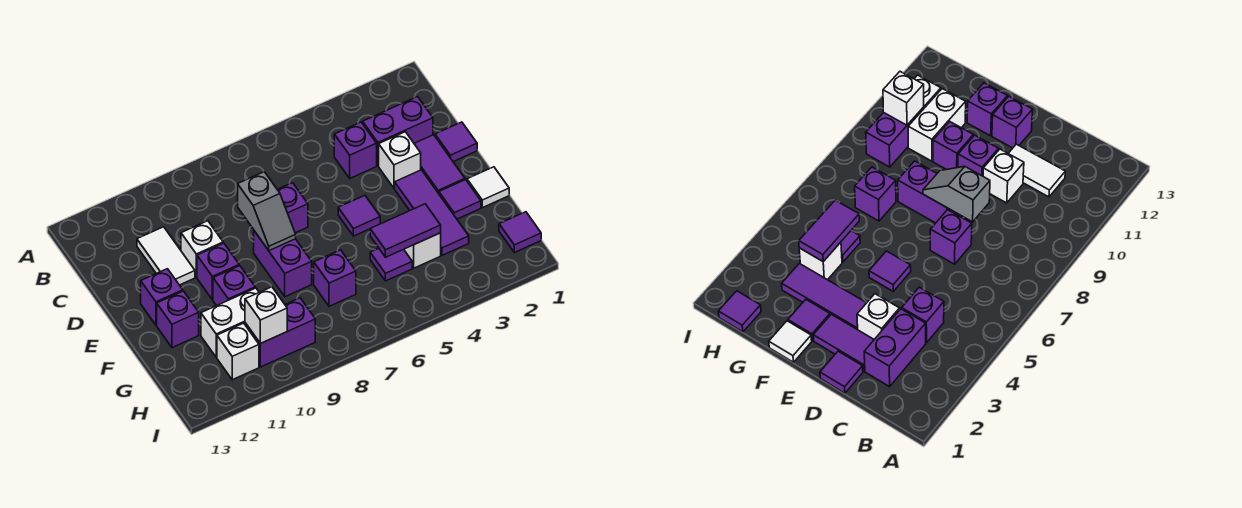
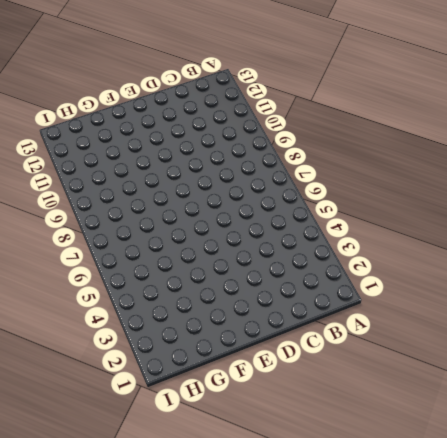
none -> purple 1x2 brick [363,97,433,166]
none -> purple 1x1 brick [334,122,377,178]
none -> white 1x2 tile [137,227,195,285]

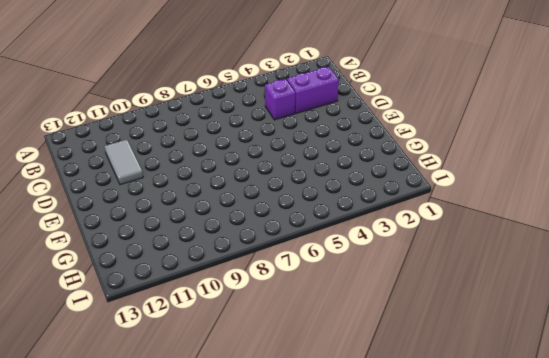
grey 1x2 tile [104,139,143,185] -> white 1x2 tile [137,227,195,285]
none -> purple 1x1 tile [435,122,477,162]
none -> purple 1x2 tile [414,135,465,194]
none -> white 1x1 brick [379,132,421,188]

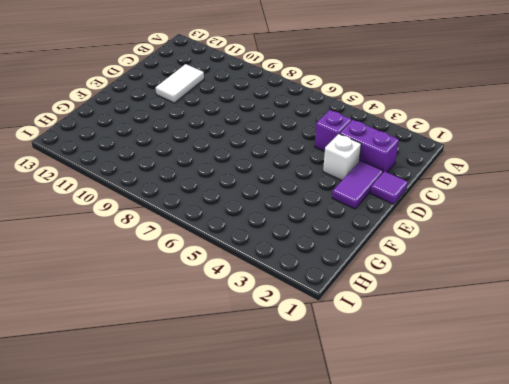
none -> purple 1x1 brick [277,183,308,233]
none -> white 1x1 brick [181,221,223,277]
none -> purple 1x3 tile [395,170,469,255]

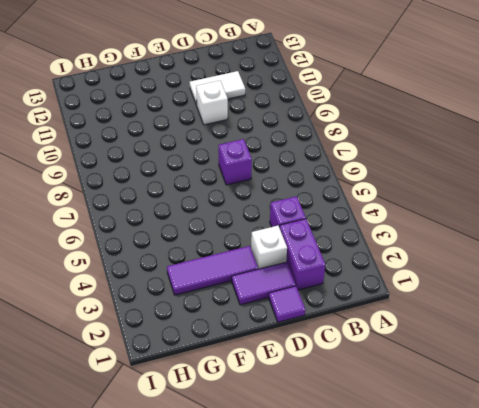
none -> purple 1x1 tile [338,195,380,236]
none -> purple 1x2 brick [254,231,312,297]
none -> purple 1x1 brick [197,243,239,300]

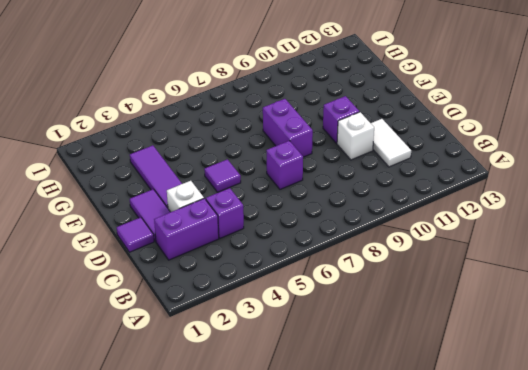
none -> purple 1x1 brick [141,269,183,325]
none -> white 1x1 tile [467,167,509,208]
none -> purple 1x1 tile [439,180,481,219]

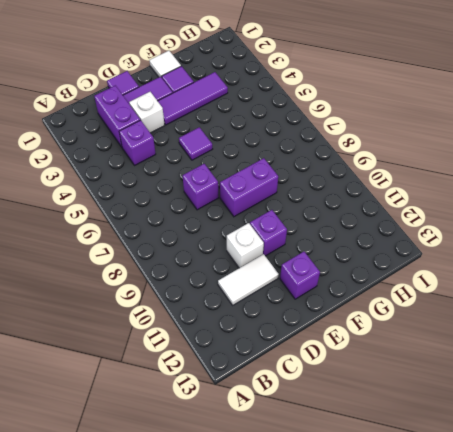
none -> purple 1x1 brick [213,266,255,306]
none -> purple 1x1 brick [157,291,199,348]
none -> white 1x1 brick [404,233,441,268]

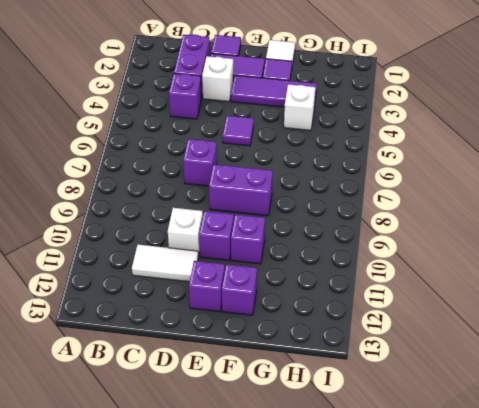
none -> purple 1x1 tile [370,248,412,281]
none -> purple 1x1 brick [314,250,356,306]
none -> white 1x2 brick [201,288,259,357]

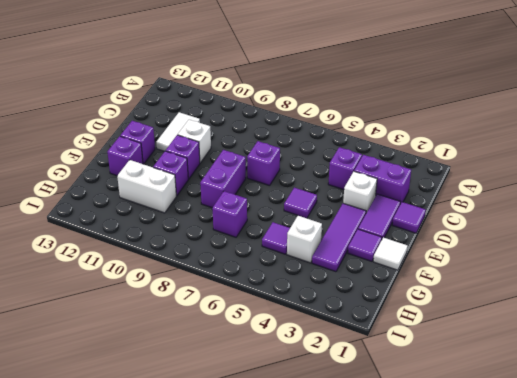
none -> purple 1x1 tile [499,212,541,252]
none -> purple 1x2 brick [245,298,315,367]
none -> white 1x1 brick [217,323,259,380]

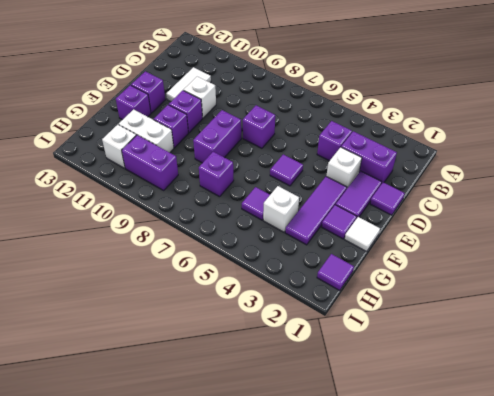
none -> grey 1x2 slope [238,172,296,251]
none -> purple 1x2 tile [370,204,441,257]
none -> white 1x1 brick [245,287,287,344]

